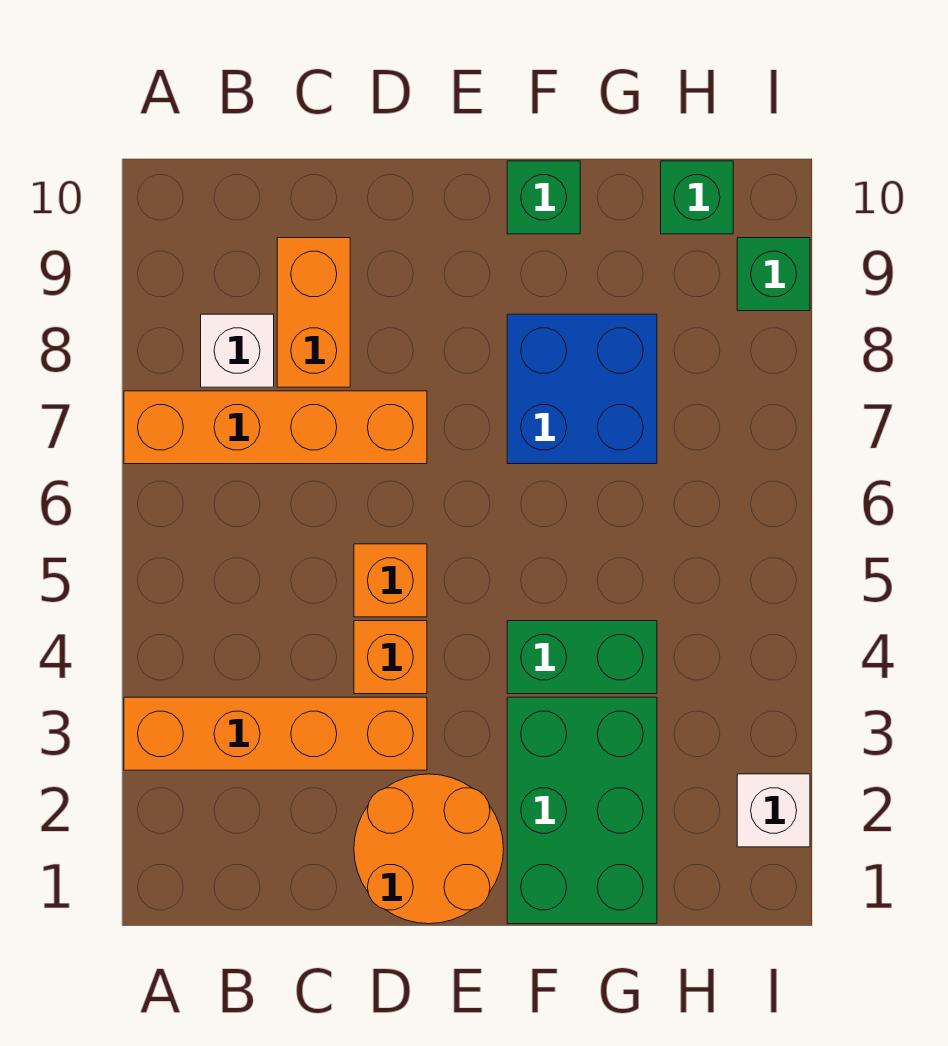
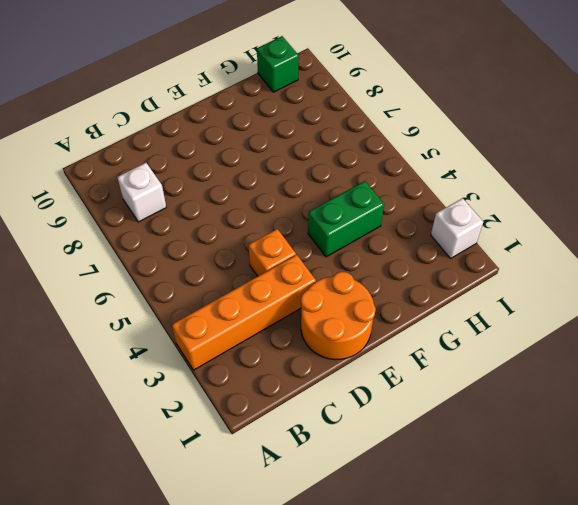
none -> orange 1x4 brick [124,391,427,464]
none -> orange 1x2 brick [277,238,350,387]
none -> orange 1x1 brick [354,544,427,617]

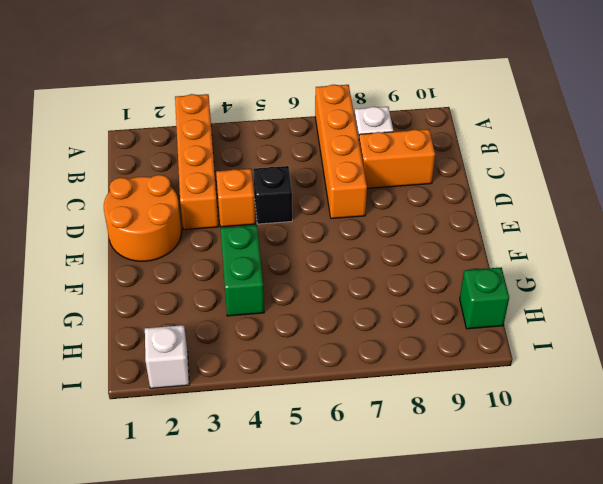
black 1x1 brick [253,166,292,224] -> orange 1x1 brick [354,544,427,617]
none -> green 2x3 brick [507,697,657,924]
none -> blue 2x2 brick [507,314,657,464]
none -> green 1x1 brick [507,161,580,234]

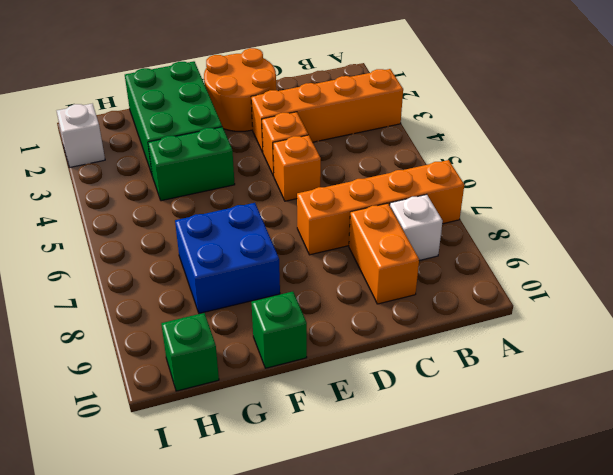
none -> green 1x1 brick [737,238,810,311]

